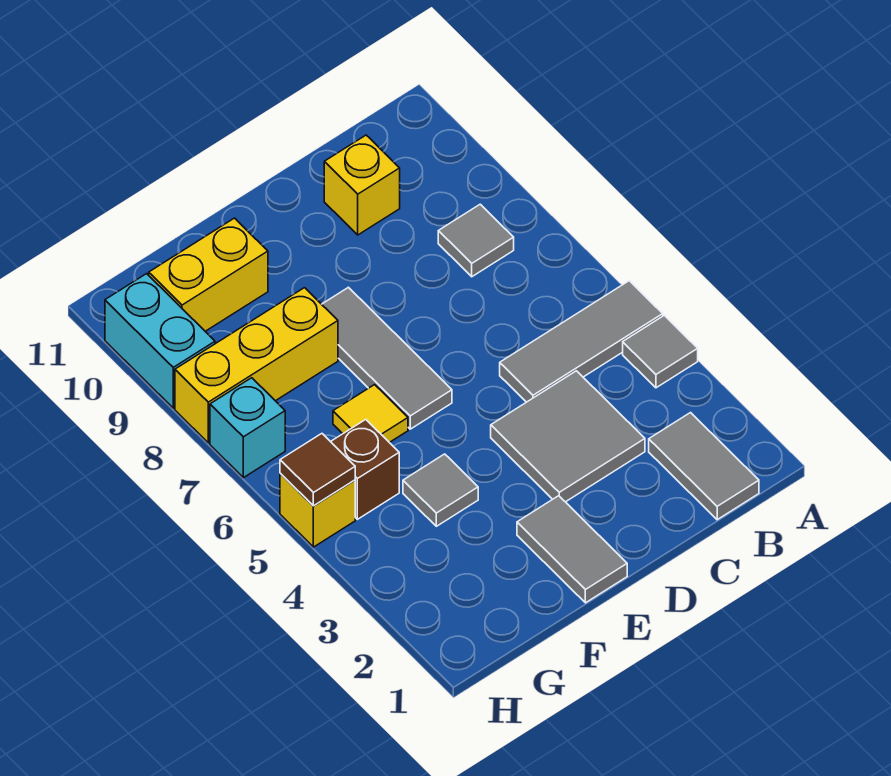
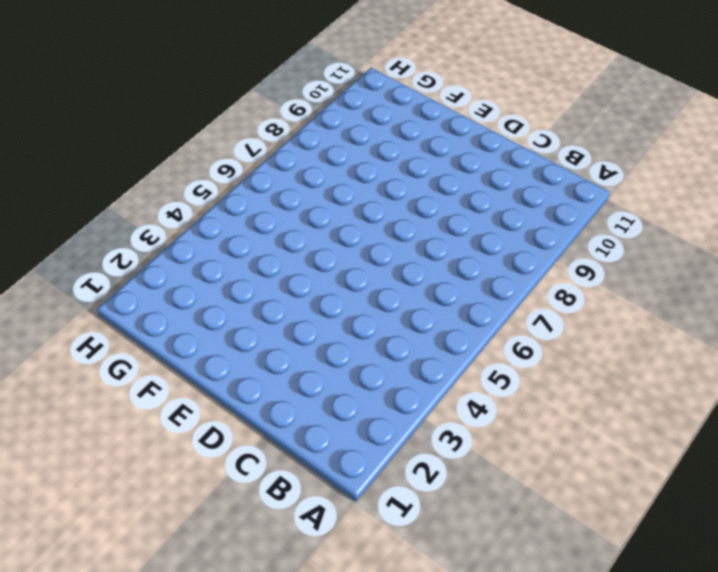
none -> grey 1x1 tile [623,315,698,388]
none -> grey 1x3 tile [500,281,663,402]
none -> grey 1x2 tile [649,413,759,520]

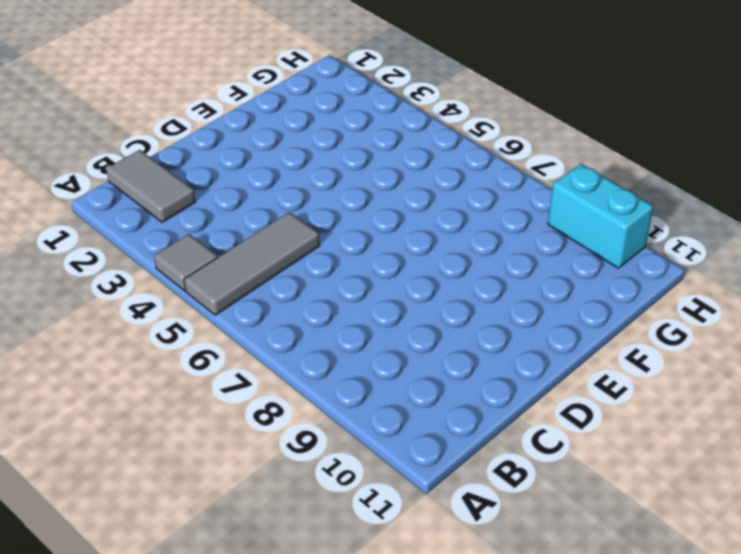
none -> grey 1x1 tile [438,204,514,277]
none -> grey 2x2 tile [491,371,645,502]
none -> yellow 1x1 brick [324,135,400,235]

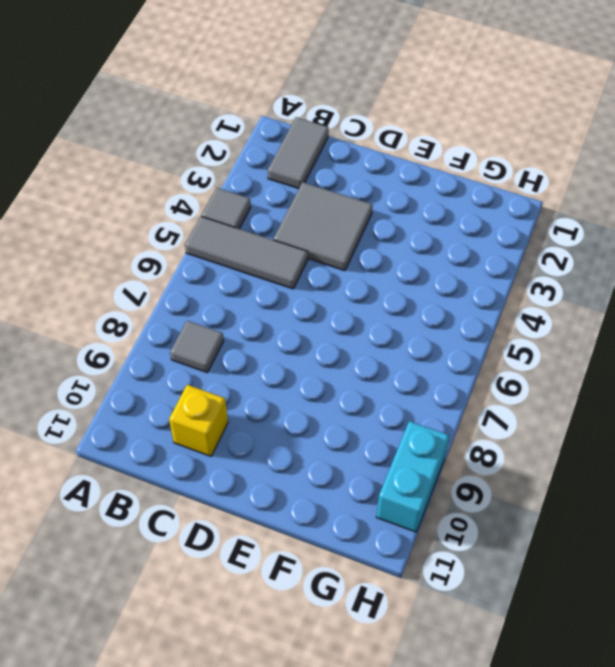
none -> grey 1x2 tile [517,496,627,603]
none -> grey 1x3 tile [322,287,452,429]
none -> grey 1x1 tile [403,454,478,526]

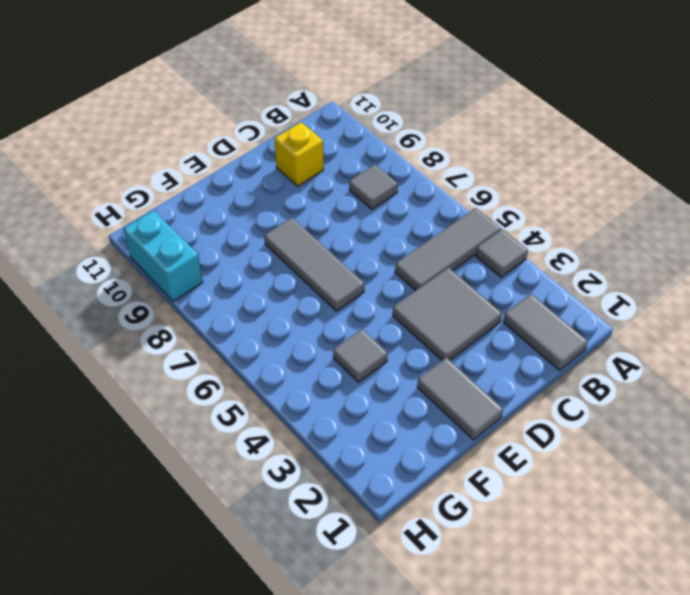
none -> yellow 1x1 tile [333,385,408,443]
none -> yellow 1x3 brick [175,288,338,443]
none -> yellow 1x2 brick [149,218,268,331]

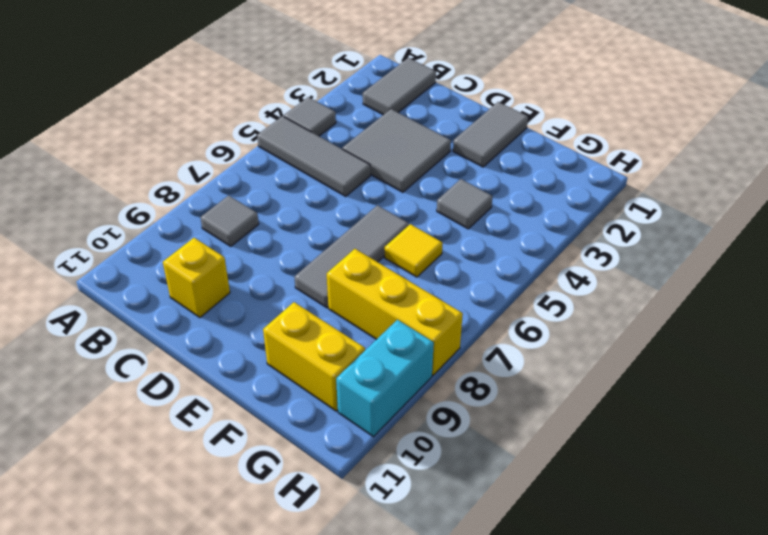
none -> brown 1x1 brick [331,420,399,519]
none -> yellow 1x1 brick [280,474,355,547]
none -> cyan 1x1 brick [210,378,285,478]

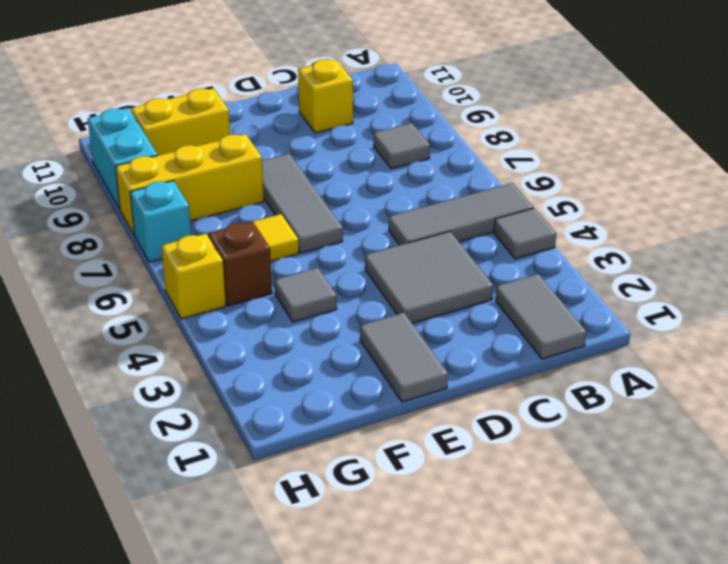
none -> brown 1x1 tile [280,434,355,506]

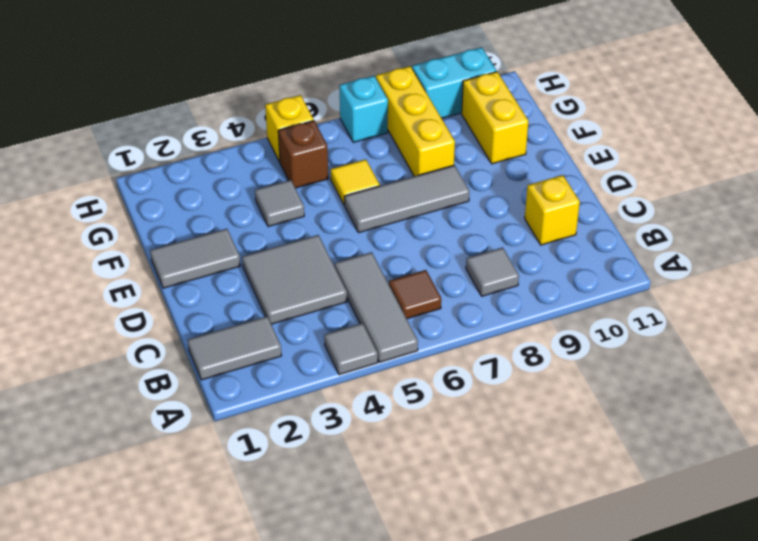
brown 1x1 tile [389,270,441,319] -> brown 1x1 tile moved to [280,434,355,506]

